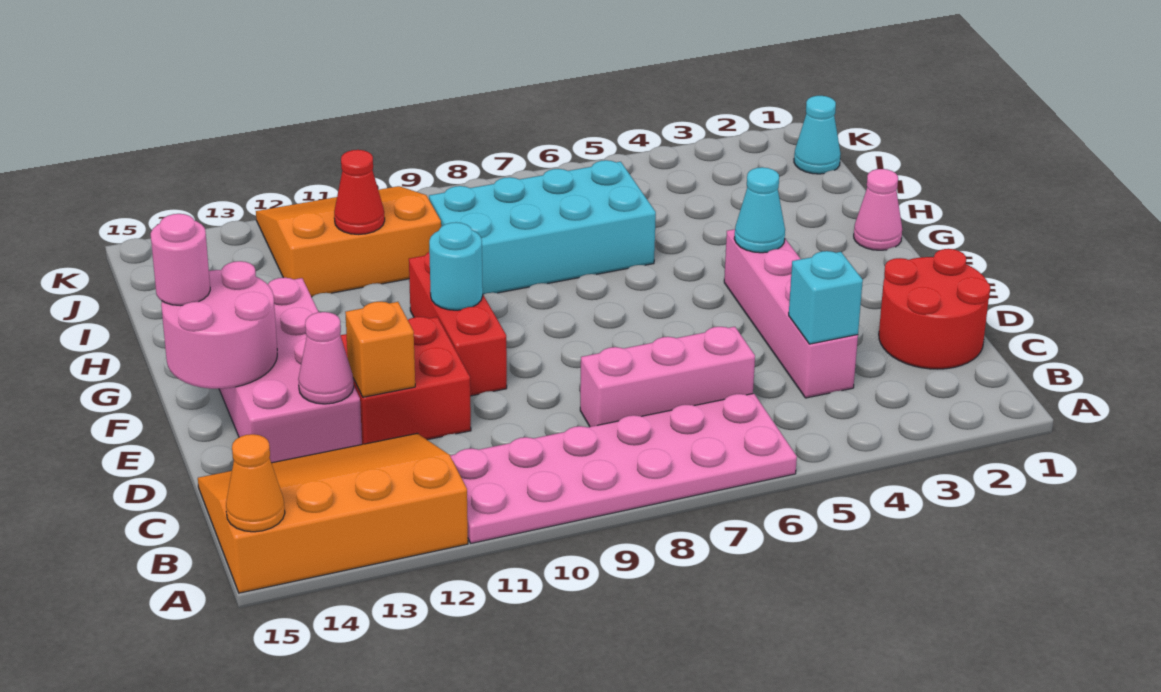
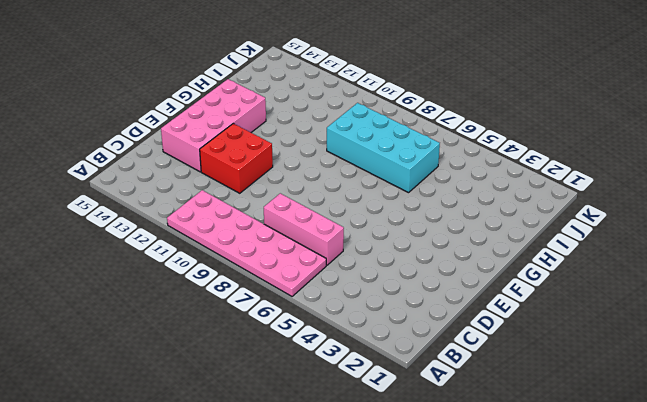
none -> orange 3x4 slope [198,433,468,593]
none -> red 2x2 round brick [879,249,990,369]
none -> pink 1x4 brick [724,229,858,398]

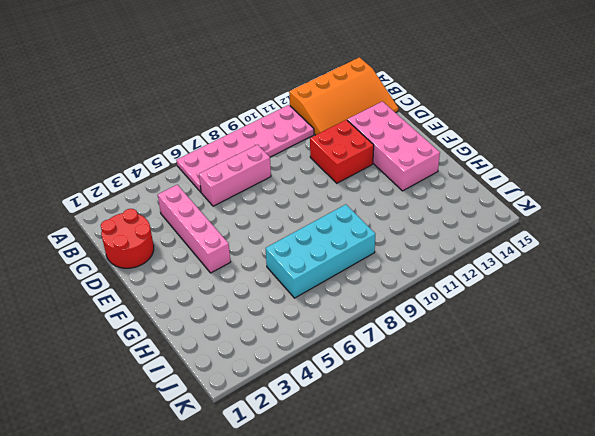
none -> red 1x3 brick [409,252,507,396]
none -> pink 1x1 cone [854,169,902,250]
none -> orange 3x3 slope [256,186,441,297]

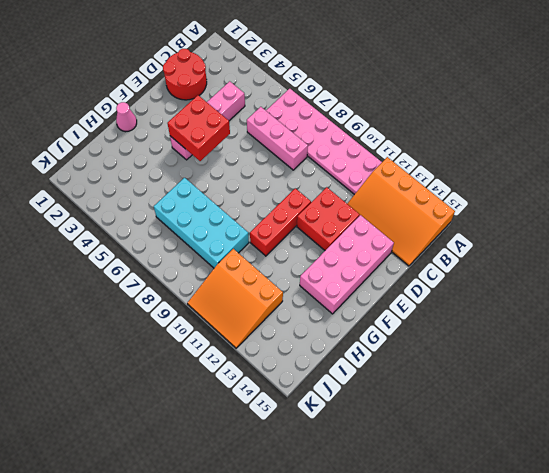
red 2x2 brick [167,95,230,161] -> cyan 1x1 cone [734,167,785,253]
none -> cyan 1x1 cone [794,96,841,174]
none -> orange 1x1 cone [226,434,285,532]
none -> cyan 1x1 brick [789,251,863,344]

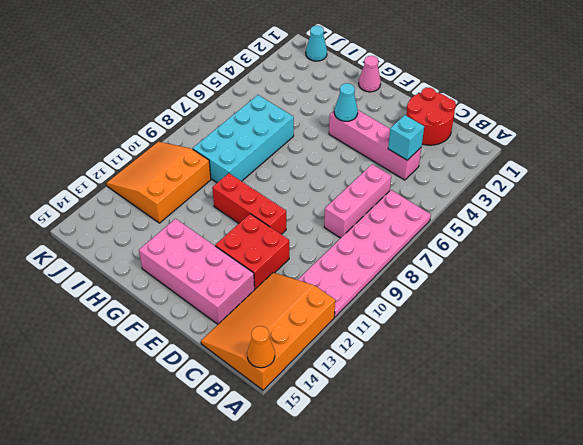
none -> orange 1x1 brick [345,302,415,397]
none -> pink 1x1 cone [298,312,354,404]
none -> pink 2x2 round brick [161,261,277,389]

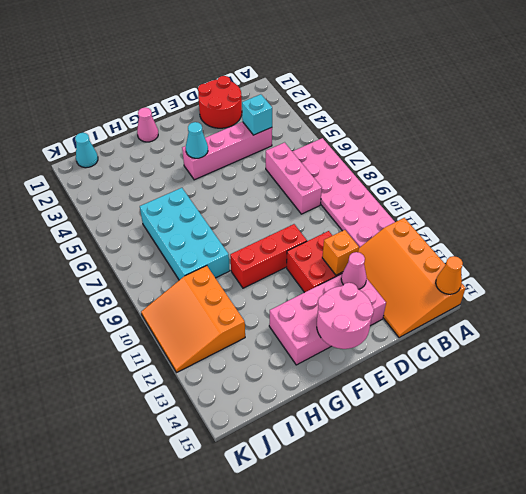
none -> cyan 1x1 round brick [429,222,483,310]
none -> red 1x1 cone [334,150,385,234]
none -> pink 1x1 round brick [151,214,210,306]

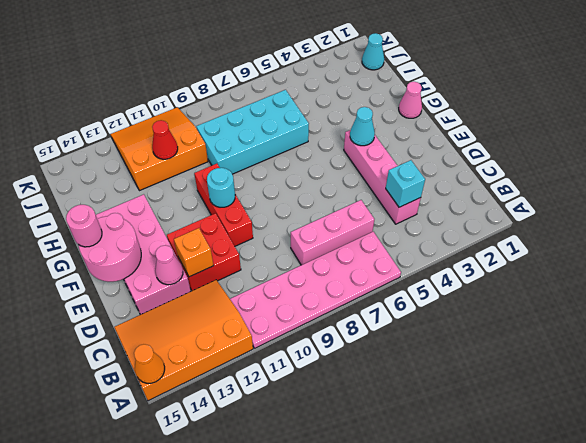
none -> red 2x2 round brick [879,249,990,369]

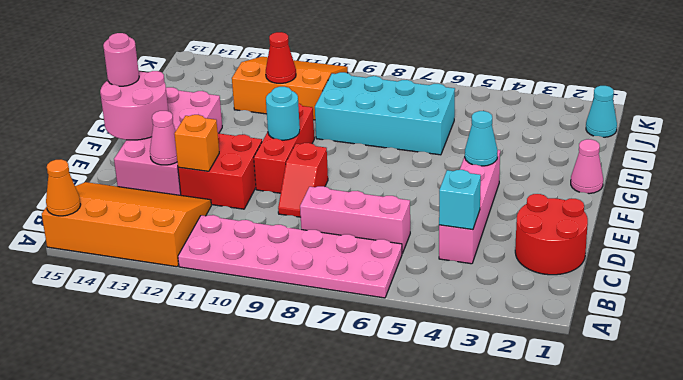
red 1x2 slope [278,143,328,217] -> none

